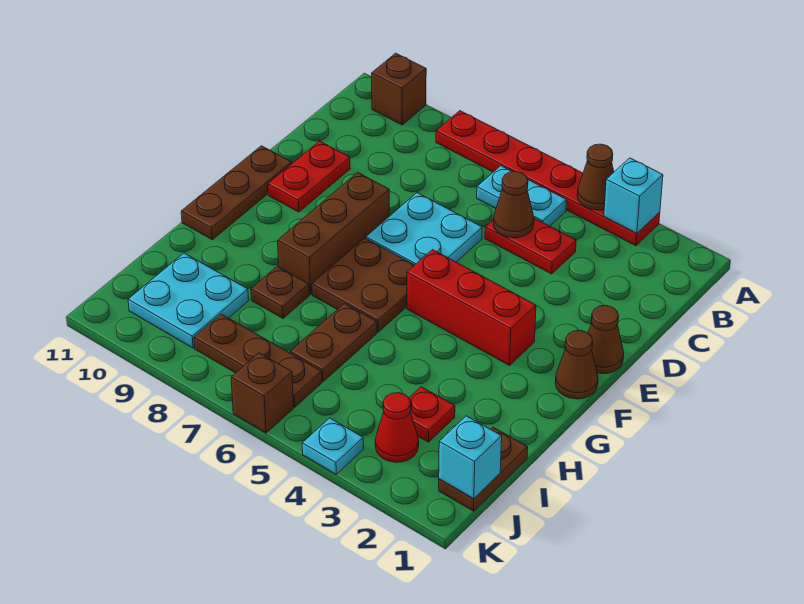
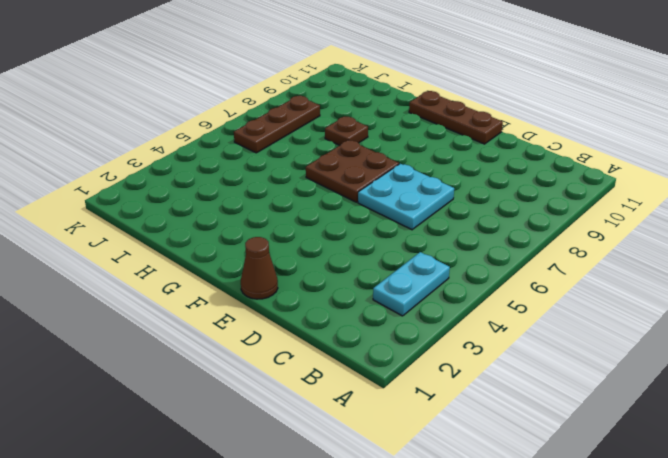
cyan 1x2 plate [373,252,450,316] -> cyan 1x2 plate moved to [477,166,567,226]
none -> red 1x6 plate [436,111,660,246]
none -> brown 1x1 brick [372,53,426,125]
none -> red 1x2 plate [485,218,576,274]

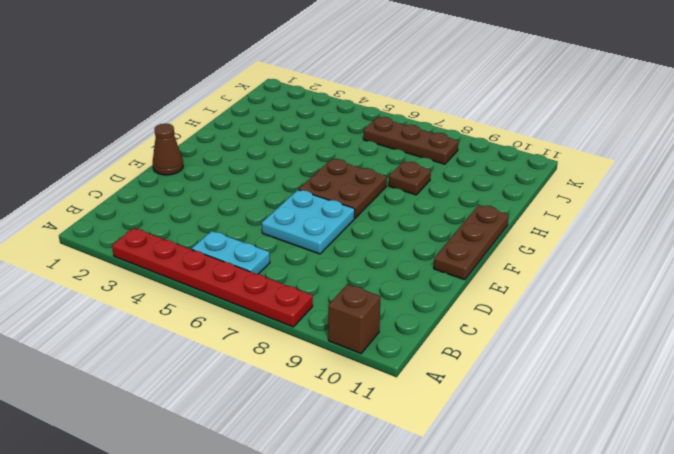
none -> red 1x2 plate [485,218,576,274]
none -> red 1x2 plate [268,141,350,212]
none -> brown 1x3 brick [278,173,389,294]

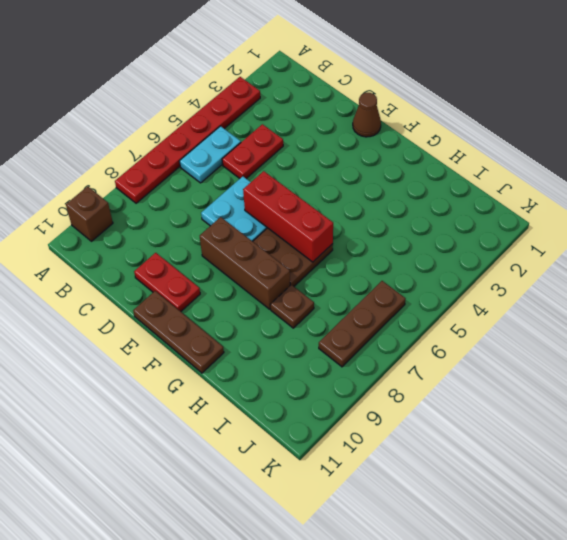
red 1x3 brick [243,171,333,262] -> red 1x3 brick turned to [407,250,536,365]
none -> brown 1x1 cone [555,330,598,399]
none -> brown 1x2 plate [290,304,377,382]
none -> brown 1x2 plate [439,427,528,511]

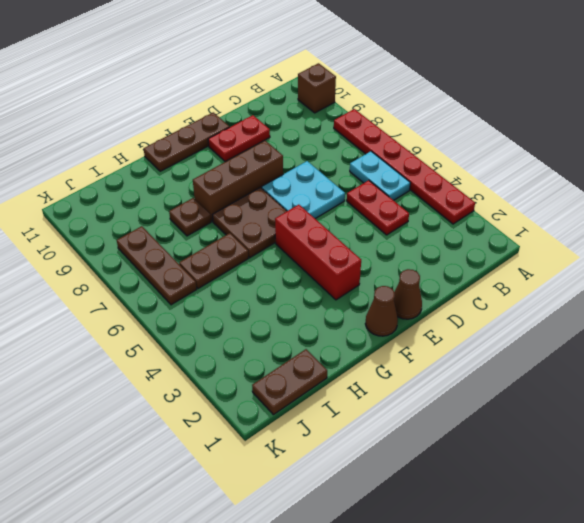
none -> red 1x1 plate [409,387,455,442]
none -> cyan 2x2 plate [128,253,249,348]
none -> red 1x1 cone [375,393,419,462]

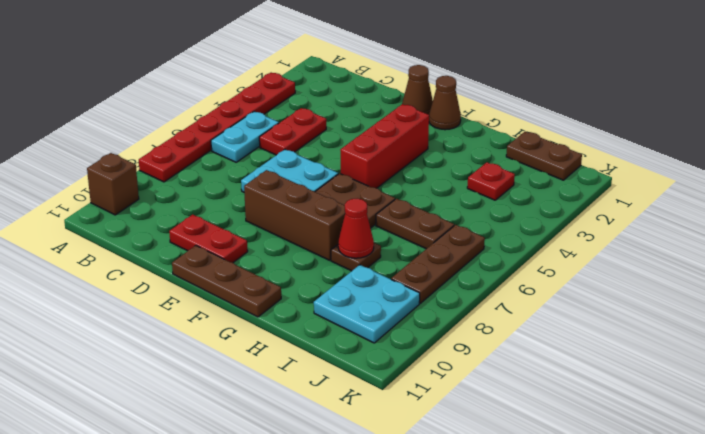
red 1x1 cone [338,199,374,258] -> red 1x1 cone moved to [375,393,419,462]
none -> cyan 1x1 plate [302,418,364,474]
none -> brown 1x1 brick [231,353,293,433]
none -> cyan 1x1 brick [604,158,663,234]

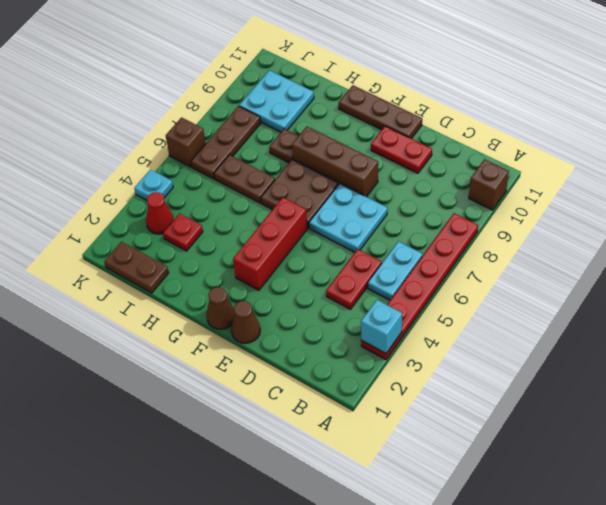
none -> brown 1x1 cone [577,144,614,210]
none -> brown 1x1 cone [493,172,534,238]
none -> cyan 1x1 brick [439,416,502,499]

